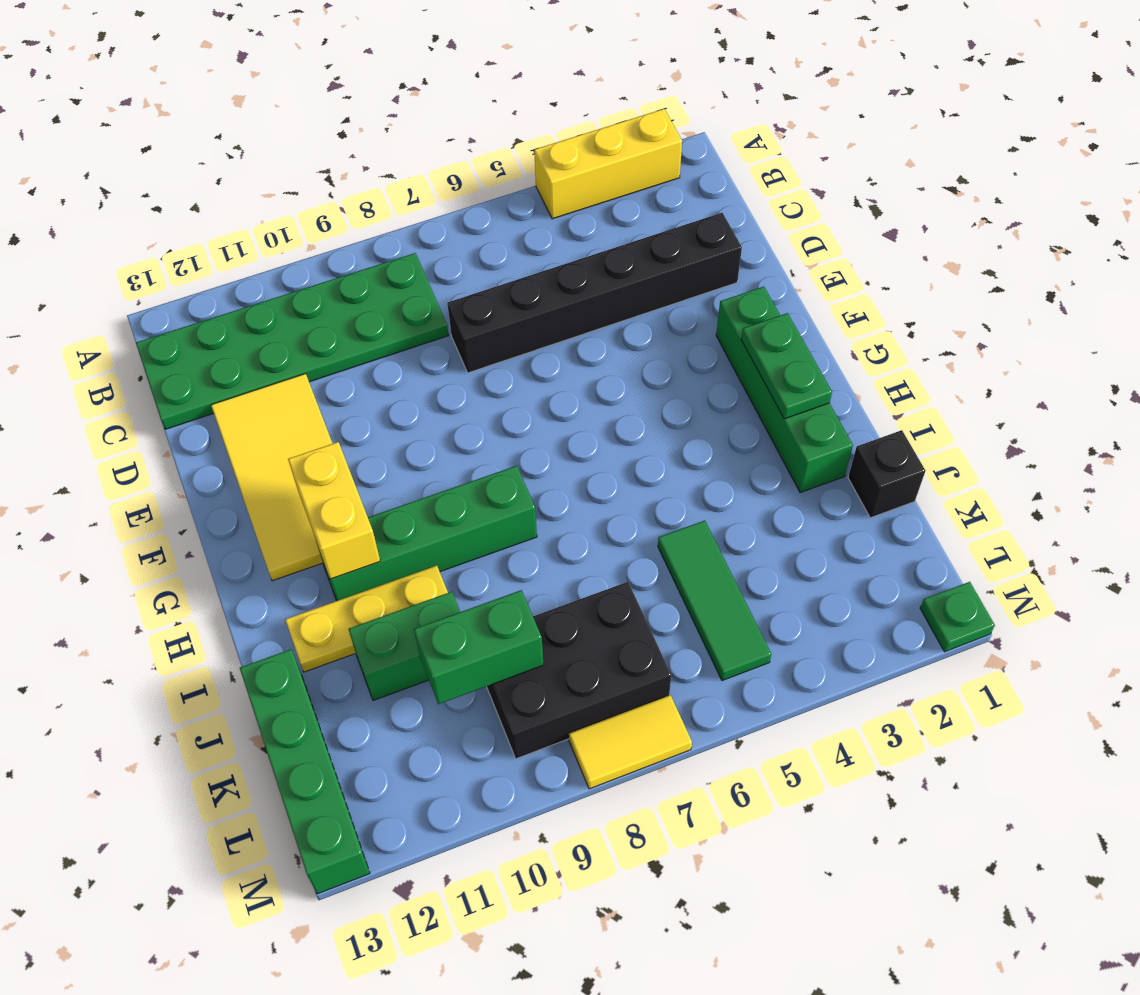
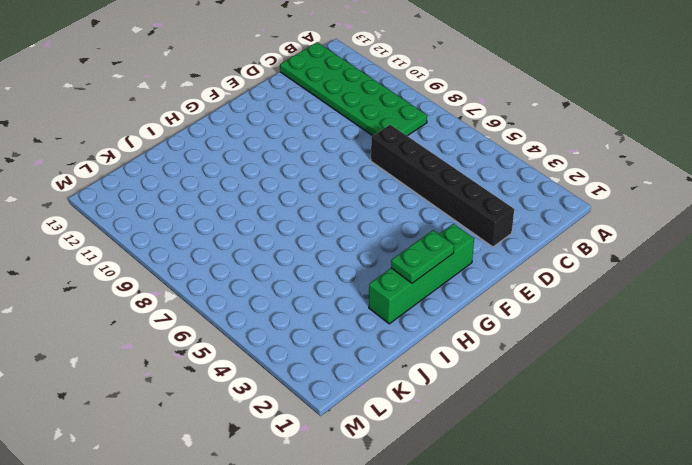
none -> yellow 1x3 brick [534,109,682,219]
none -> yellow 2x4 tile [211,374,333,581]
none -> green 1x4 brick [317,466,537,601]

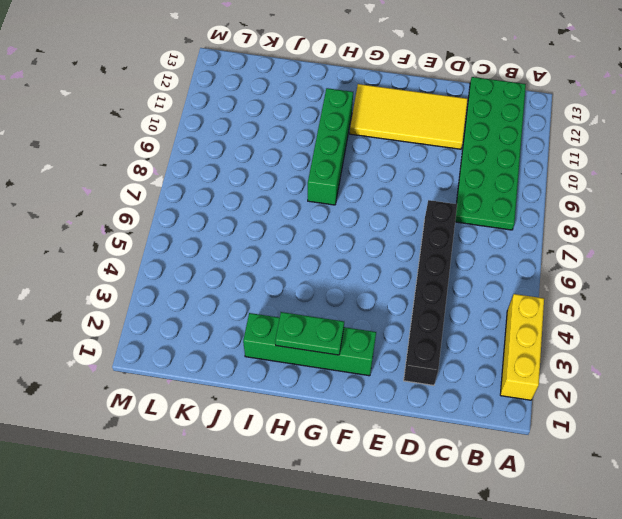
none -> yellow 1x3 plate [285,565,448,672]
none -> black 1x1 brick [848,430,925,518]
none -> green 1x3 tile [658,521,771,680]

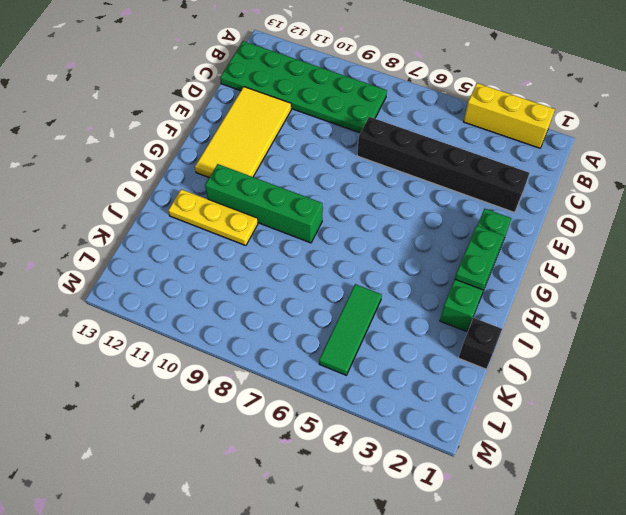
none -> green 1x2 brick [349,592,460,700]
none -> green 1x4 brick [240,649,370,894]
none -> black 2x3 brick [487,582,671,759]

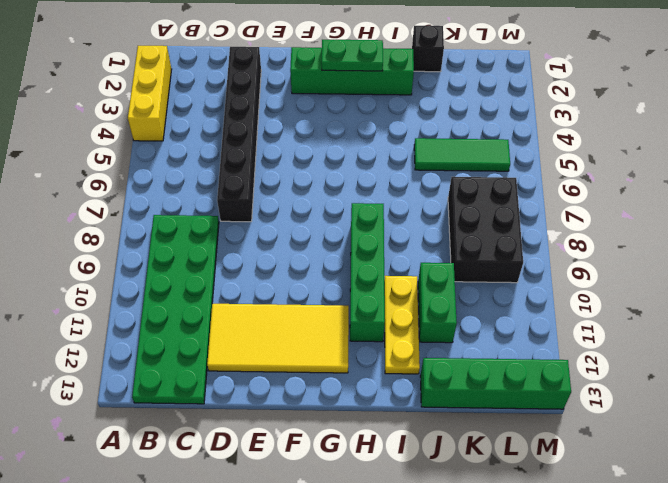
none -> green 1x1 plate [920,582,995,652]
none -> yellow 1x2 tile [569,695,692,789]
none -> yellow 1x2 brick [288,442,380,579]

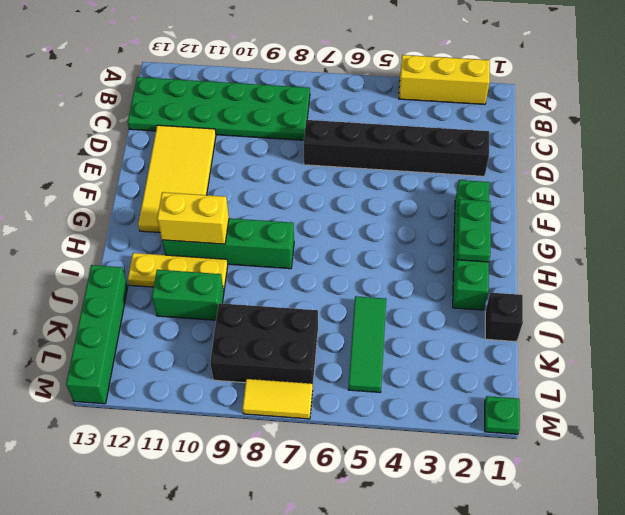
yellow 1x2 brick [157,192,229,244] -> yellow 1x2 brick turned to [288,442,380,579]
none -> green 1x2 brick [414,590,543,704]

